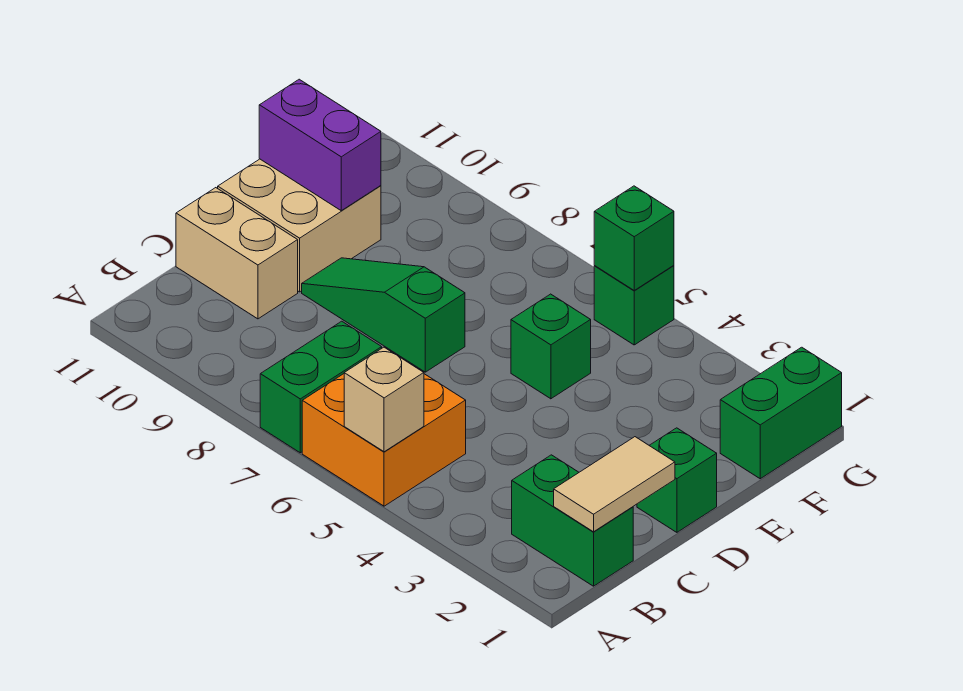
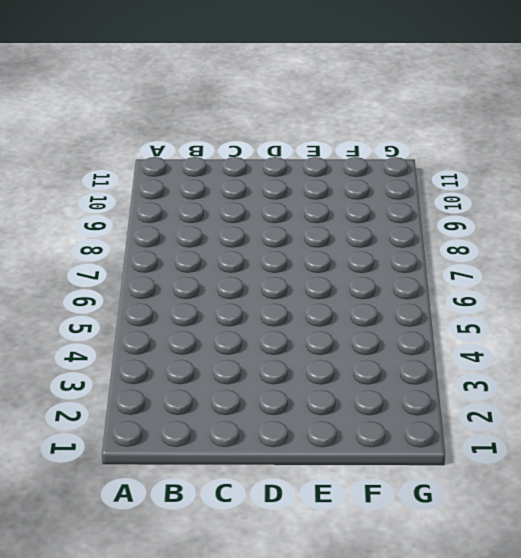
none -> orange 2x2 brick [302,374,466,506]
none -> green 1x2 brick [260,321,382,453]
none -> green 1x2 brick [512,455,633,586]

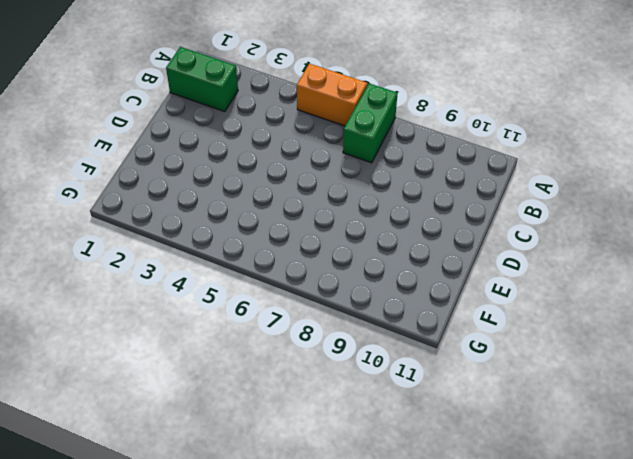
orange 1x2 brick [297,64,367,126] -> orange 2x2 brick [302,374,466,506]
none -> tan 1x2 brick [176,188,298,319]
none -> green 1x1 brick [637,428,717,532]
none -> green 1x3 slope [302,258,465,372]

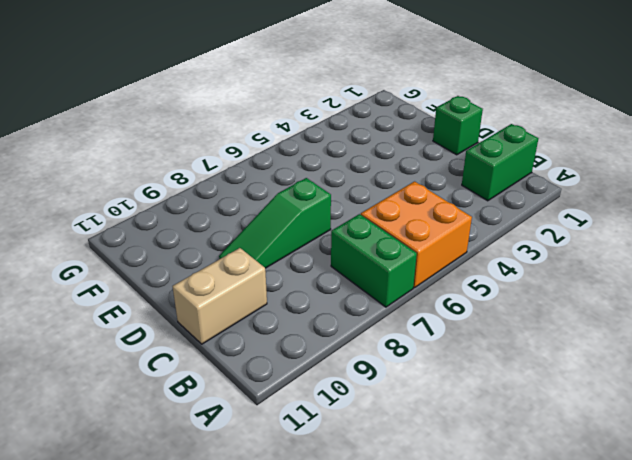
none -> tan 2x2 brick [218,159,381,292]
none -> green 1x1 brick [511,294,591,399]
none -> green 1x2 brick [720,347,842,479]

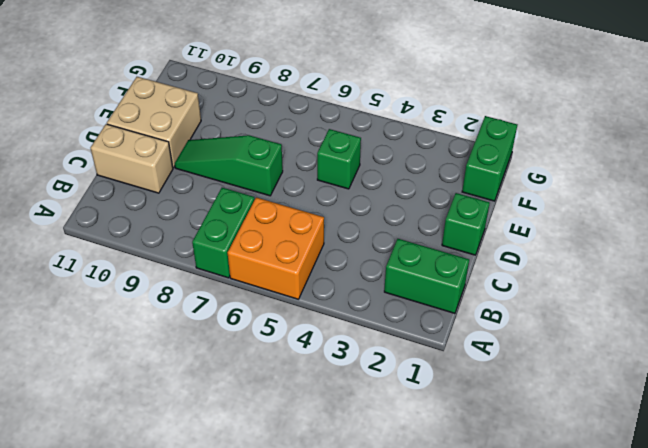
none -> green 1x1 brick [594,266,674,345]
none -> tan 1x1 brick [344,347,424,452]
none -> tan 1x2 tile [554,437,675,532]

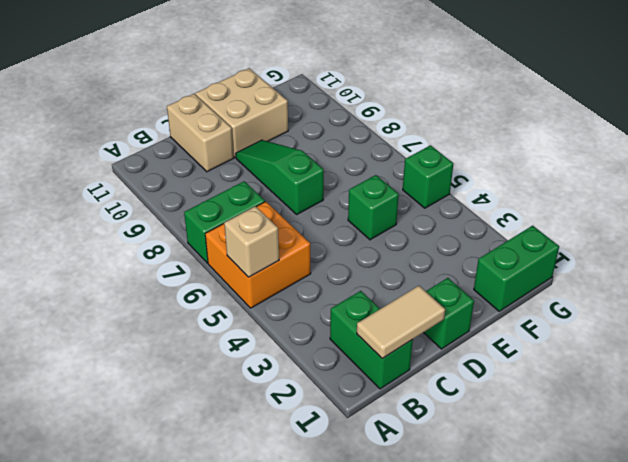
none -> purple 1x2 brick [259,79,381,211]
none -> green 1x1 brick [594,186,674,290]

